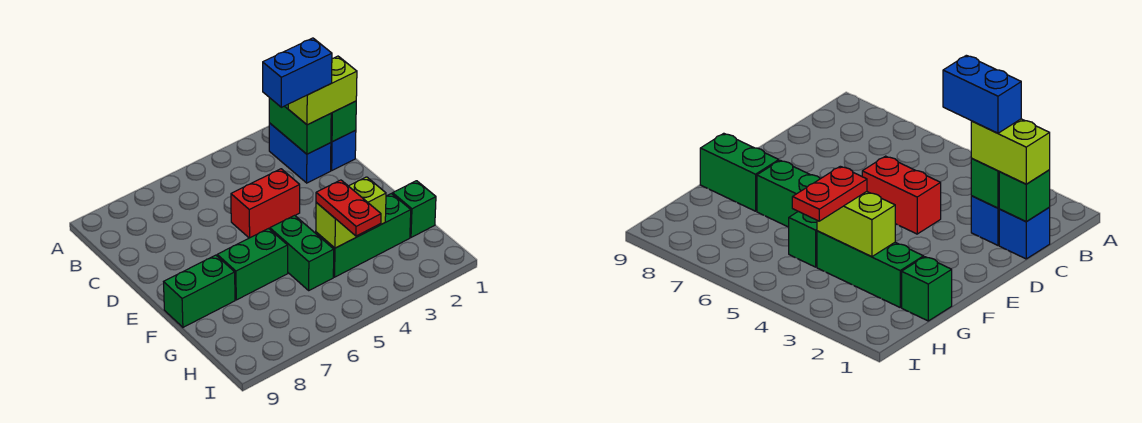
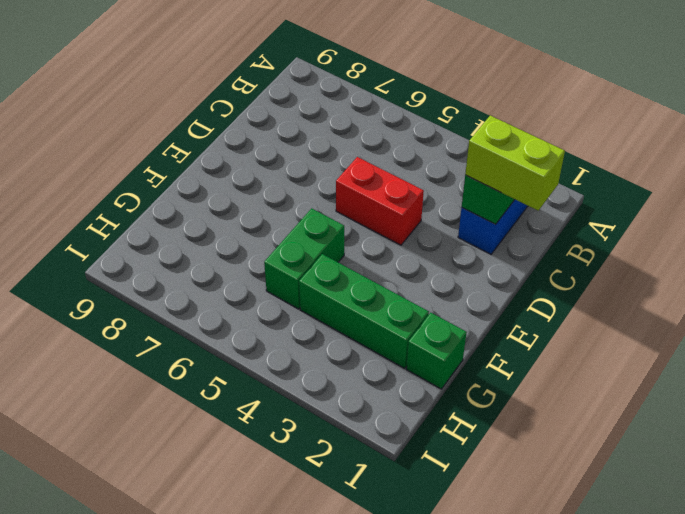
none -> blue 1x1 brick [331,130,356,170]
none -> green 1x2 brick [217,229,288,300]
none -> green 1x2 brick [164,255,235,327]

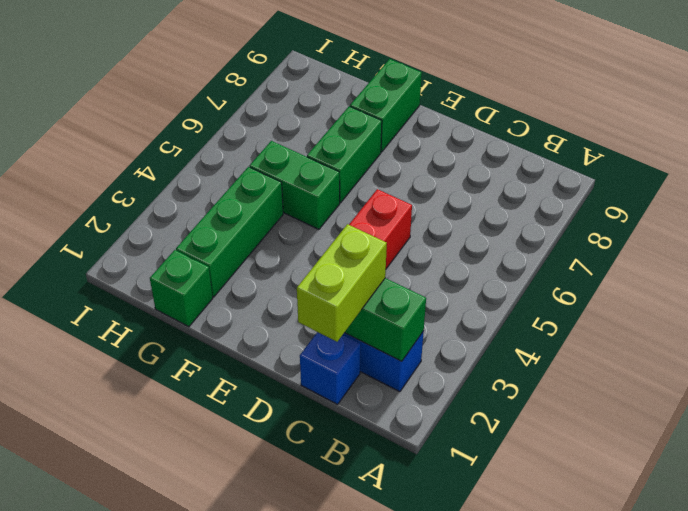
none -> green 1x1 brick [331,101,356,142]
none -> lime 1x2 brick [316,177,386,248]
none -> red 1x2 plate [316,180,381,236]

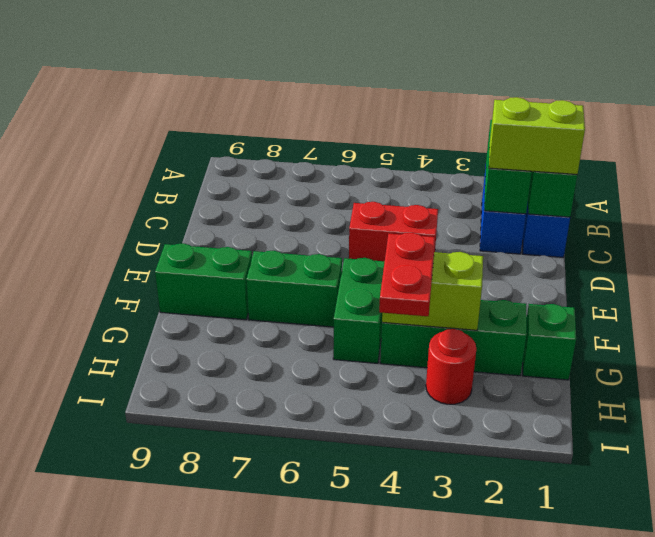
red 1x1 round brick [426,329,476,404] -> none
none -> blue 1x2 brick [263,38,332,107]

